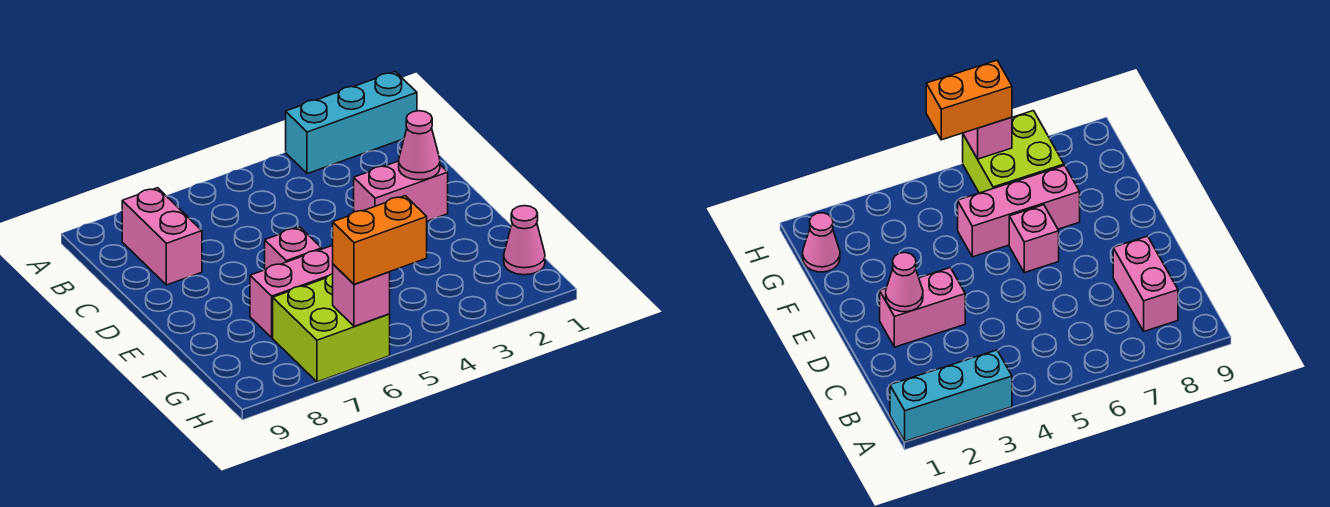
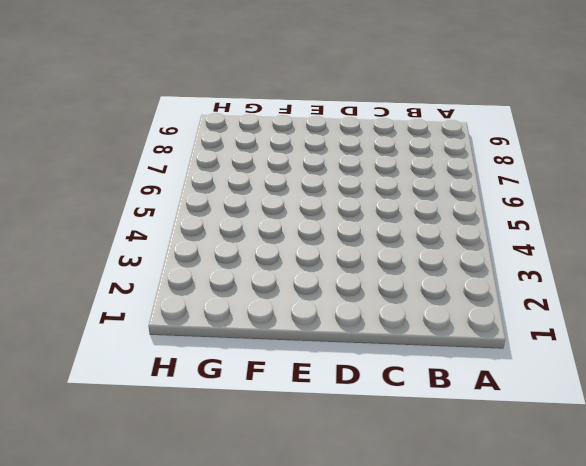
none -> cyan 1x3 brick [286,72,417,174]
none -> pink 1x2 brick [122,188,202,285]

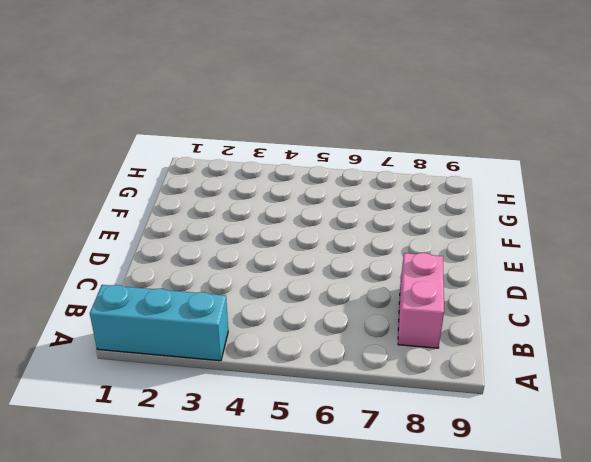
none -> pink 1x2 brick [354,161,448,221]
none -> pink 1x1 brick [265,227,322,270]

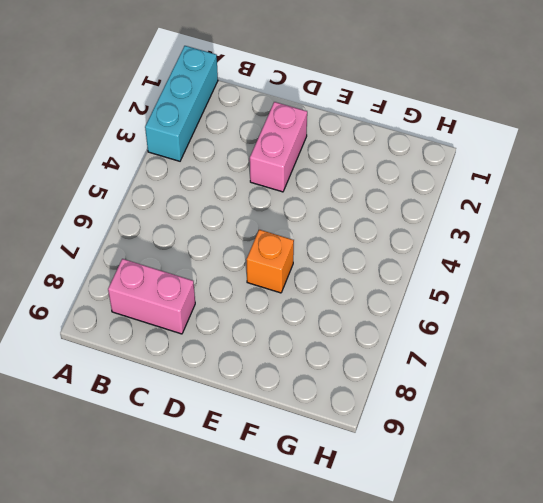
orange 1x1 brick [246,230,294,293] -> pink 1x1 brick [265,227,322,270]
none -> pink 1x3 brick [250,245,333,338]
none -> pink 1x1 cone [504,206,545,275]

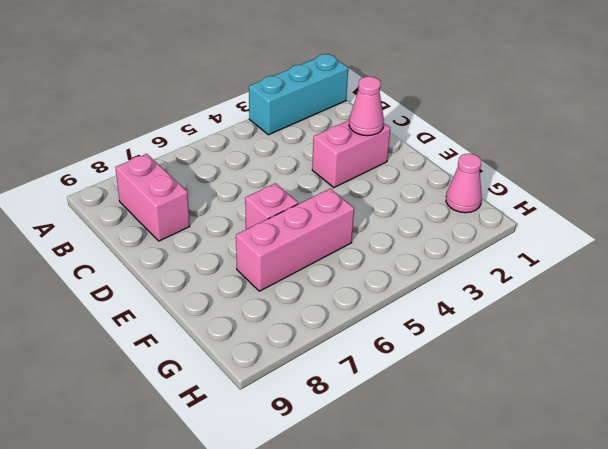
none -> lime 2x2 brick [273,274,390,382]
none -> pink 1x1 brick [333,264,390,326]

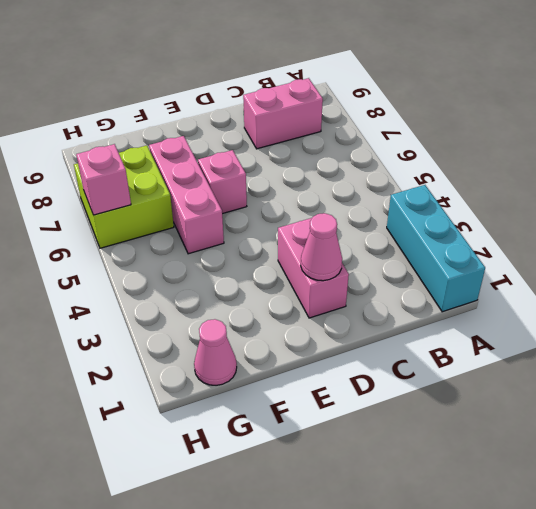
none -> orange 1x2 brick [333,196,427,284]

